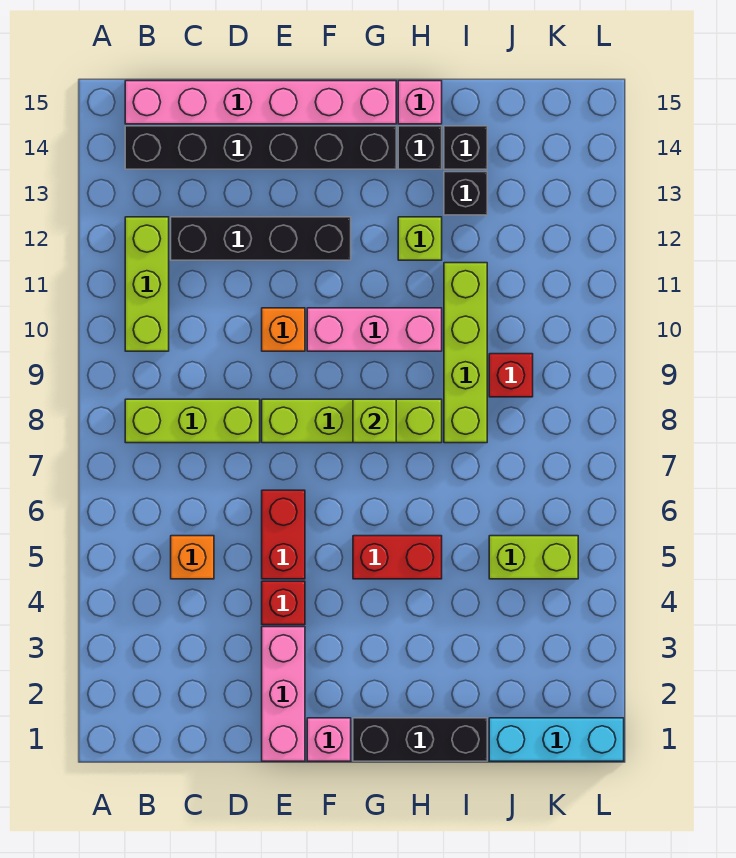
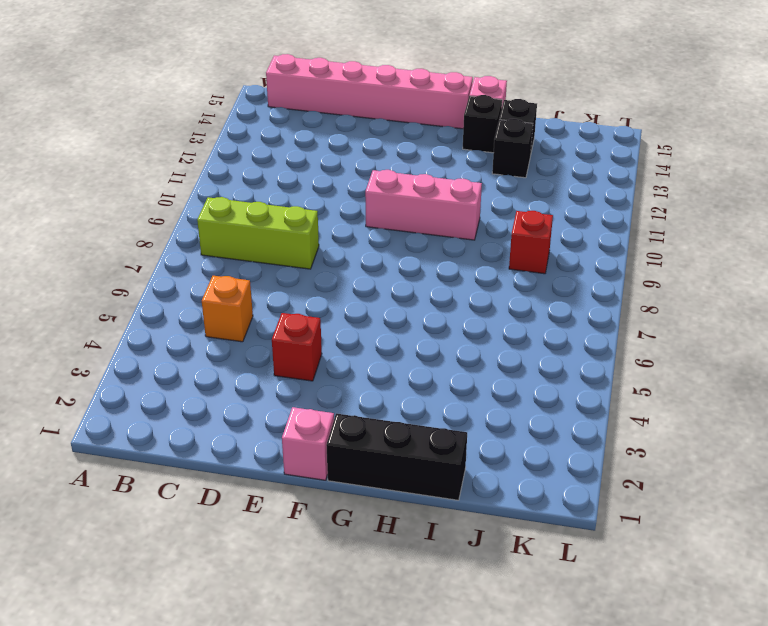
none -> lime 1x3 brick [125,217,169,351]
none -> black 1x6 brick [125,126,396,169]
none -> black 1x4 brick [171,217,351,260]

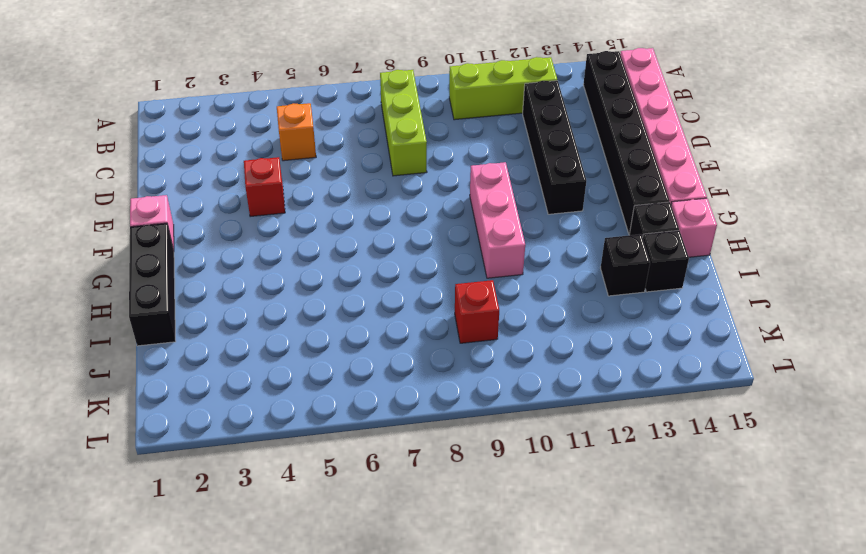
none -> pink 1x3 brick [262,627,305,761]
none -> red 1x2 brick [262,490,305,579]
none -> lime 1x4 brick [262,399,442,443]

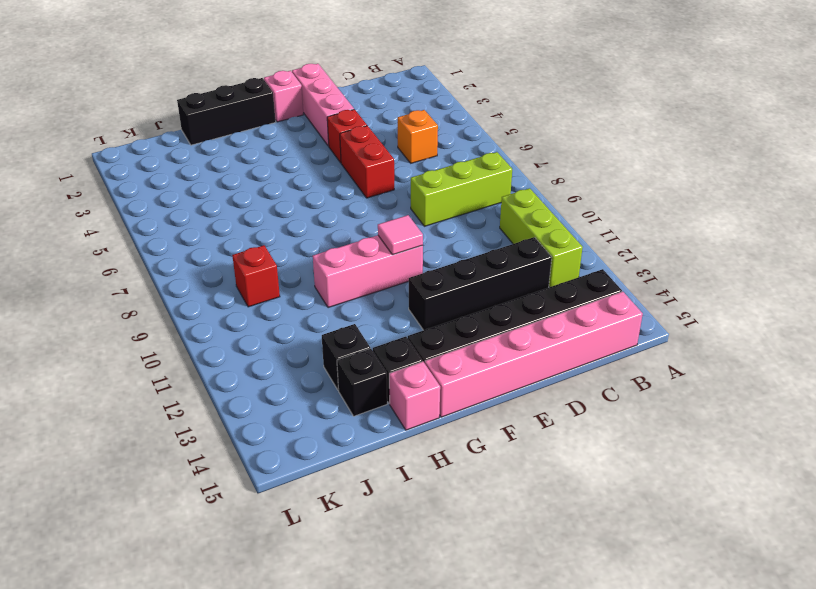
pink 1x1 tile [378,215,423,255] -> none
none -> lime 1x4 brick [262,399,442,443]
none -> orange 1x1 brick [262,308,305,351]
none -> red 1x2 brick [353,536,442,579]

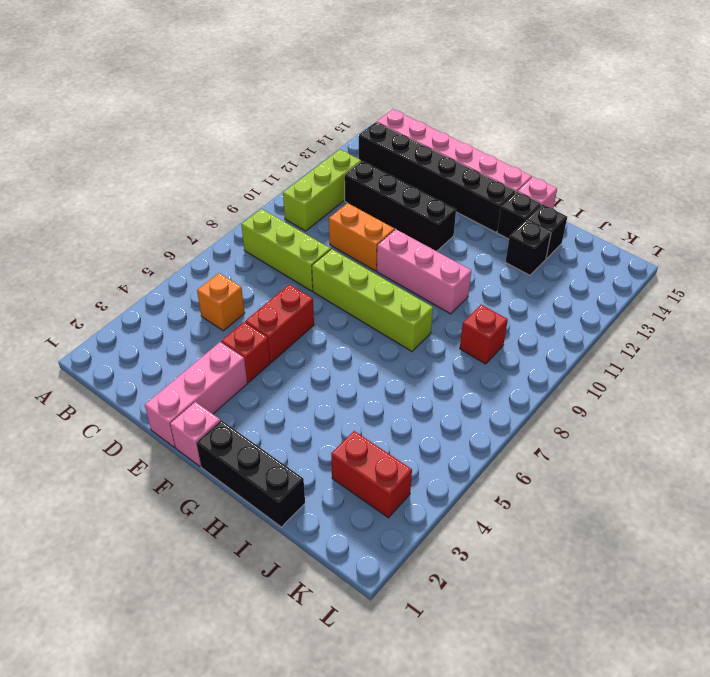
orange 1x2 brick [329,203,394,271] -> orange 1x1 brick [262,308,305,351]
red 1x2 brick [331,431,412,518] -> red 1x2 brick moved to [353,536,442,579]
none -> lime 1x1 brick [398,217,442,260]
none -> lime 1x4 brick [444,263,487,443]
none -> cyan 1x3 brick [489,718,624,761]

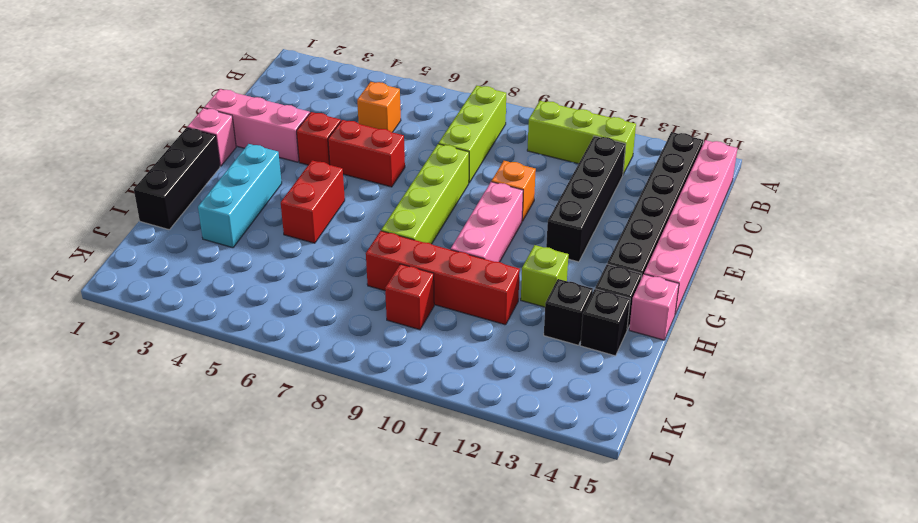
cyan 1x3 brick [198,144,282,248] -> cyan 1x3 brick moved to [489,718,624,761]
red 1x4 brick [366,231,520,325] -> lime 1x4 brick [444,263,487,443]
none -> lime 1x2 brick [489,536,578,579]
none -> lime 1x1 brick [353,399,396,443]

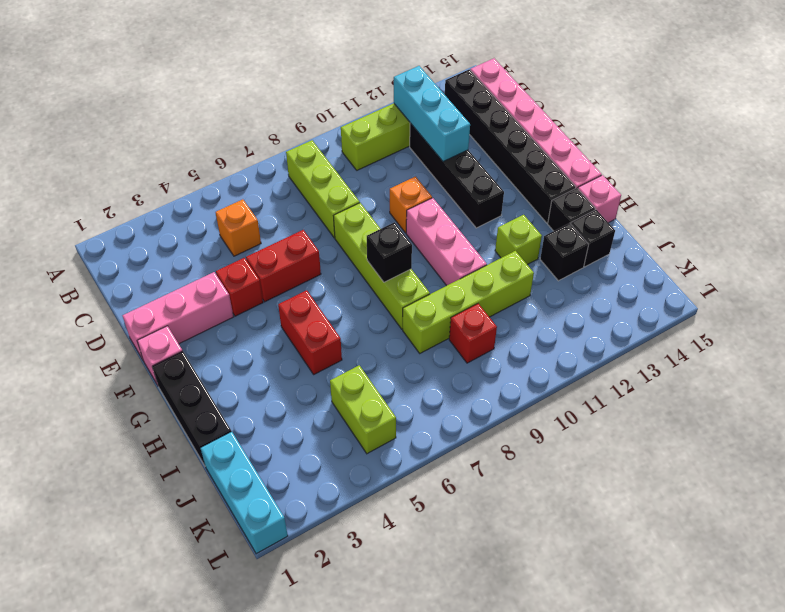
cyan 1x3 brick [394,66,470,162] -> none
black 1x1 brick [367,222,412,282] -> lime 1x1 brick [353,399,396,443]

